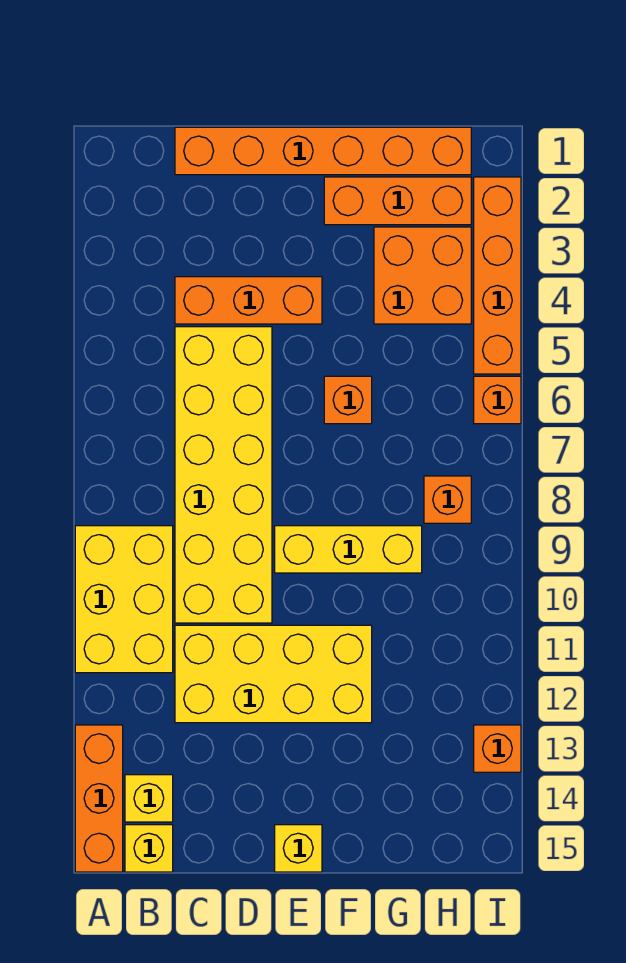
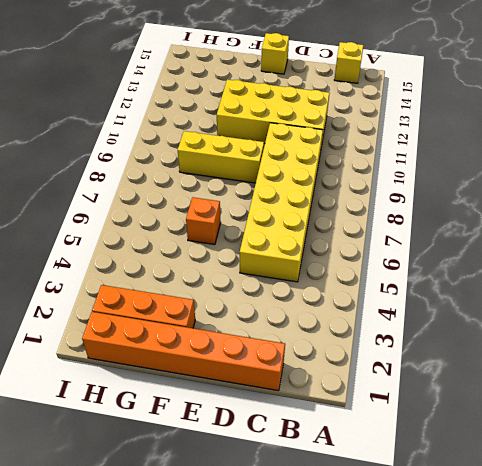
none -> yellow 2x3 brick [75,526,173,673]
none -> orange 1x3 brick [75,725,123,872]
none -> yellow 1x1 brick [125,775,173,822]

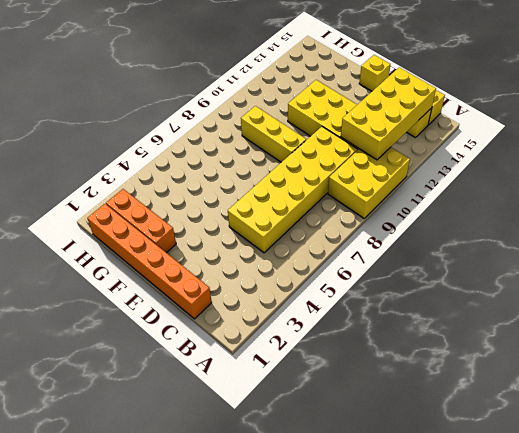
yellow 2x4 brick [341,67,436,160] -> none
none -> orange 1x3 brick [75,725,123,872]
none -> orange 1x3 brick [175,277,322,324]
none -> orange 1x1 brick [324,376,372,424]

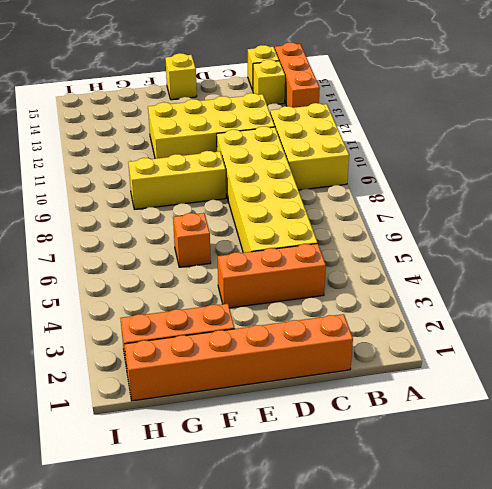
none -> orange 2x2 brick [374,227,471,324]
none -> orange 1x1 brick [424,476,471,523]
none -> orange 1x4 brick [474,177,521,374]

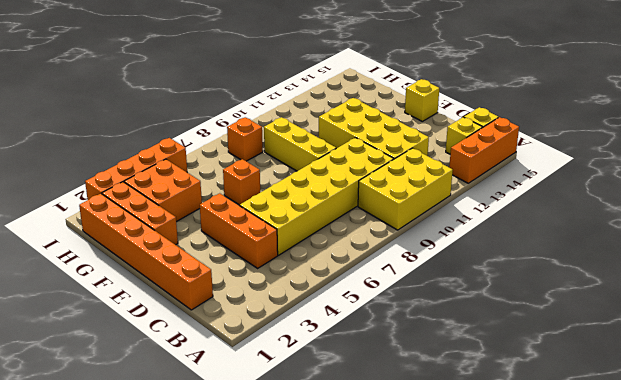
none -> orange 1x1 brick [474,376,521,424]
none -> orange 1x1 brick [474,725,521,772]

